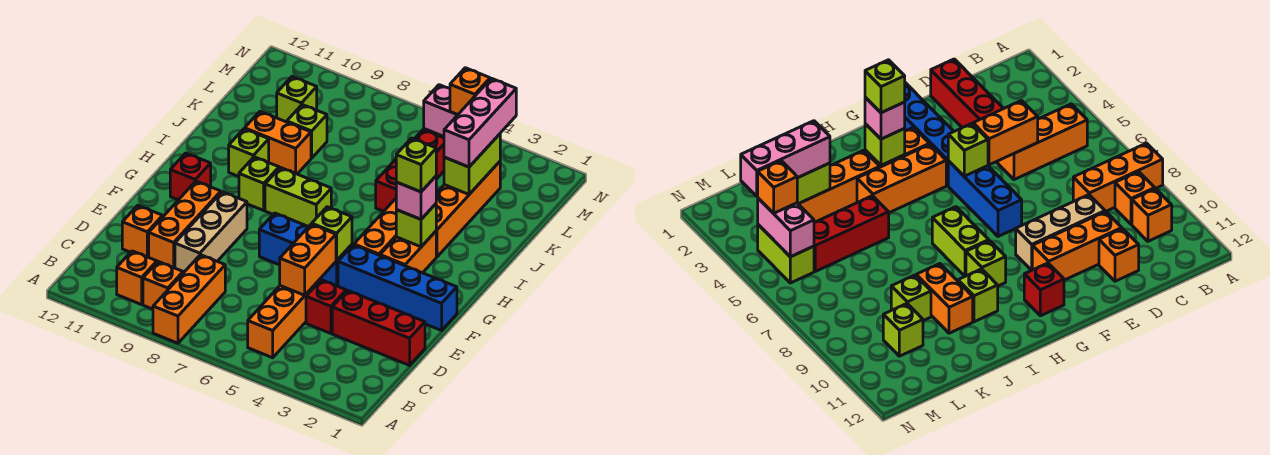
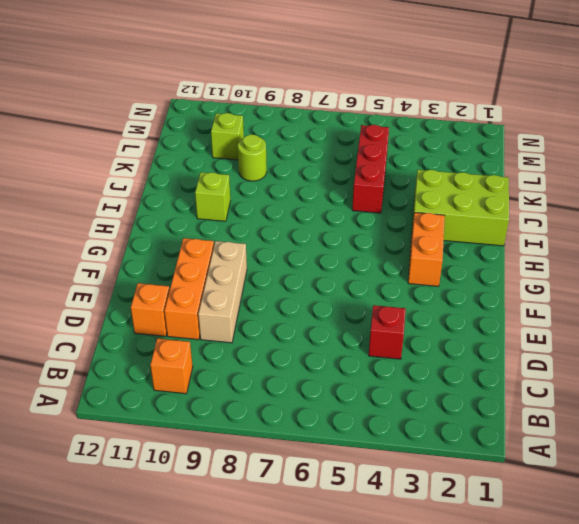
lime 2x3 brick [412,170,509,246] -> orange 1x4 brick [436,162,500,257]
lime 1x1 round brick [238,135,267,181] -> lime 1x1 brick [287,105,327,158]
none -> orange 1x3 brick [153,255,225,343]
none -> orange 1x3 brick [248,279,320,358]
none -> orange 1x1 brick [143,262,183,309]
none -> red 1x3 brick [332,290,425,365]

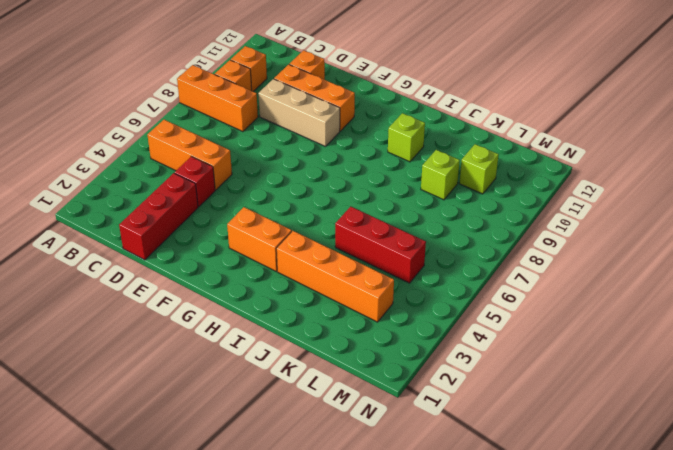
none -> blue 1x4 brick [338,245,457,330]
none -> blue 1x3 brick [259,213,352,286]
none -> orange 1x3 brick [354,199,396,255]
none -> red 1x1 brick [170,153,211,200]

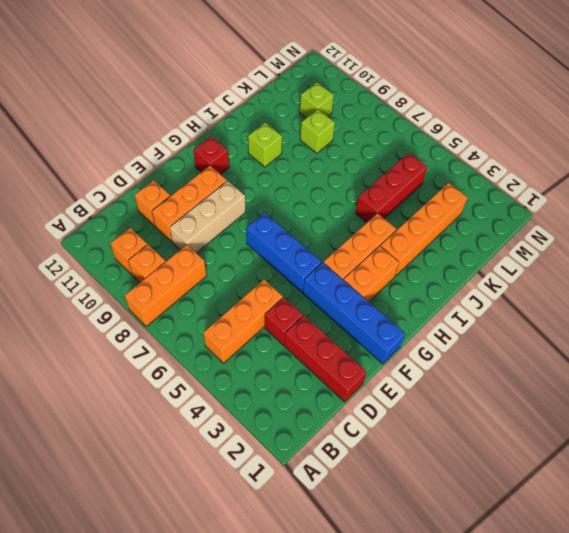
none -> lime 1x2 brick [265,167,331,226]
none -> lime 1x1 brick [239,157,279,210]
none -> orange 1x2 brick [245,111,311,174]
none -> lime 1x2 brick [758,225,814,283]

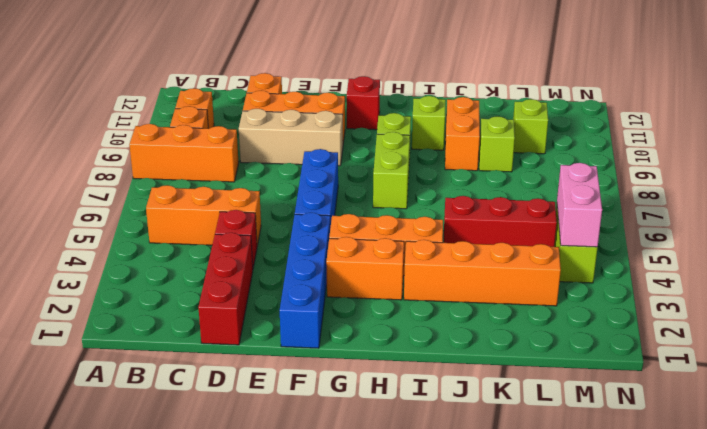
none -> orange 1x2 brick [280,224,336,295]
none -> lime 1x1 brick [312,207,352,261]
none -> lime 1x1 brick [396,204,436,247]
none -> lime 1x2 brick [444,134,500,194]

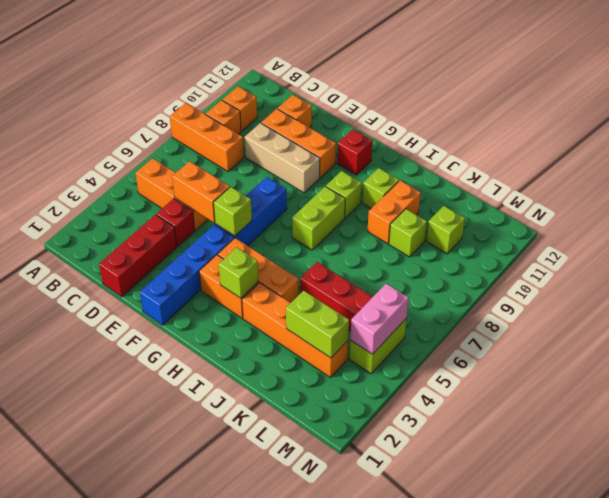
none -> pink 1x1 brick [396,176,436,219]
none -> pink 1x3 brick [444,78,516,167]
none -> orange 1x1 brick [450,68,490,115]
none -> lime 1x1 brick [396,138,436,192]

